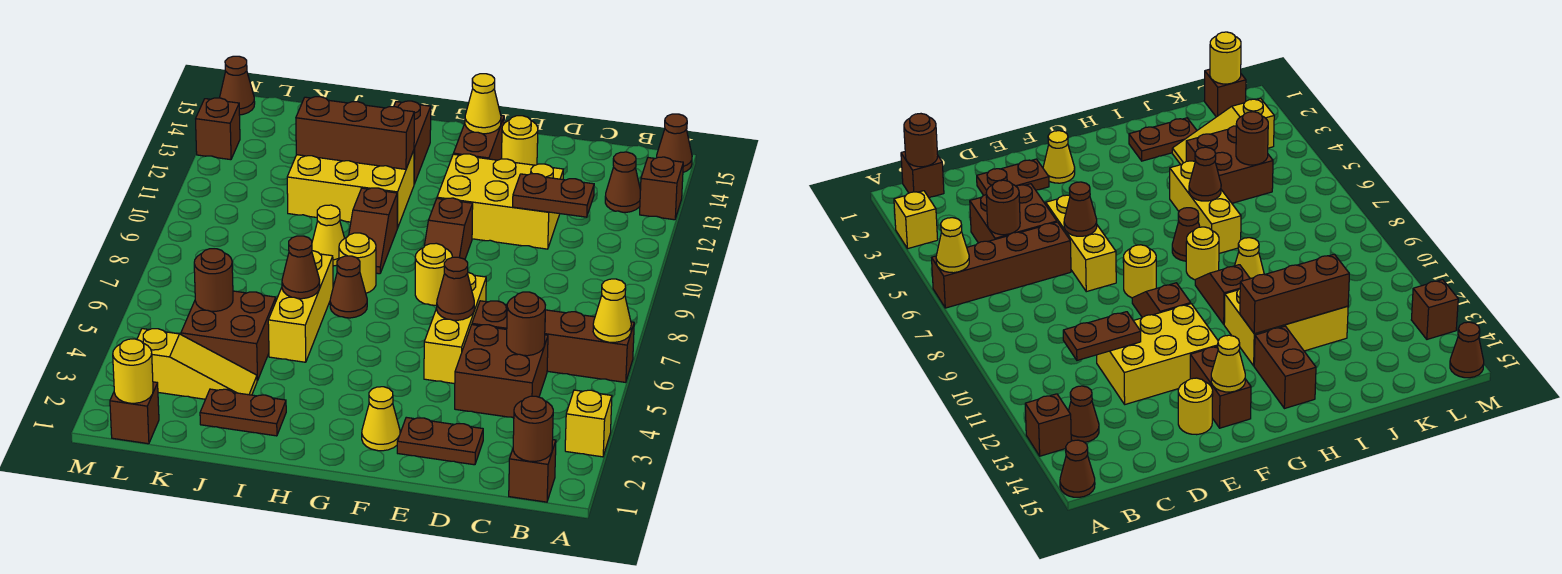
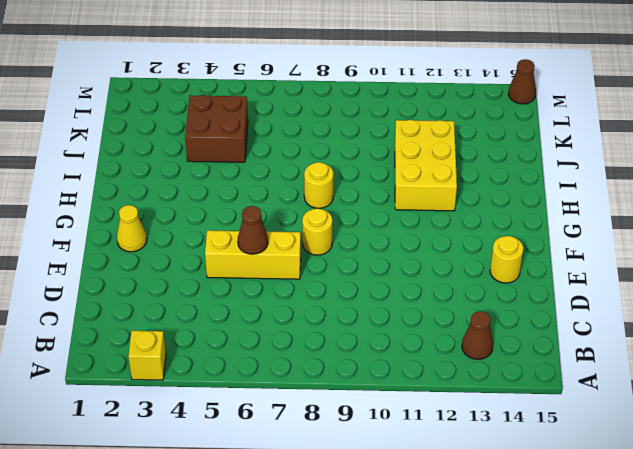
none -> brown 1x4 brick [472,301,634,382]
none -> brown 1x1 brick [640,157,683,220]
none -> brown 1x1 cone [657,114,692,172]
none -> brown 1x1 brick [509,440,556,502]

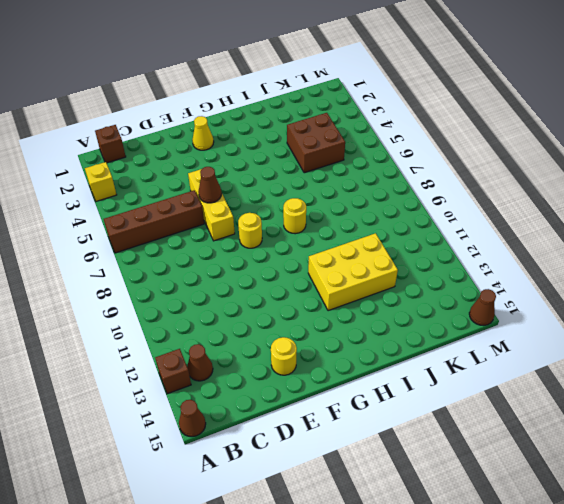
none -> brown 2x2 brick [455,325,548,418]
none -> brown 1x2 plate [397,417,483,465]
none -> yellow 2x3 brick [437,154,563,249]
none -> brown 1x2 slope [424,198,473,259]

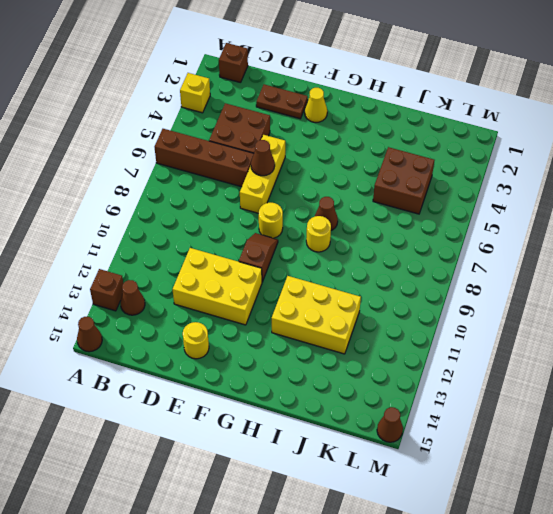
none -> brown 1x2 brick [453,116,504,160]
none -> brown 1x2 slope [349,188,397,274]
none -> brown 1x2 brick [394,101,431,184]
none -> brown 1x2 plate [200,389,286,436]

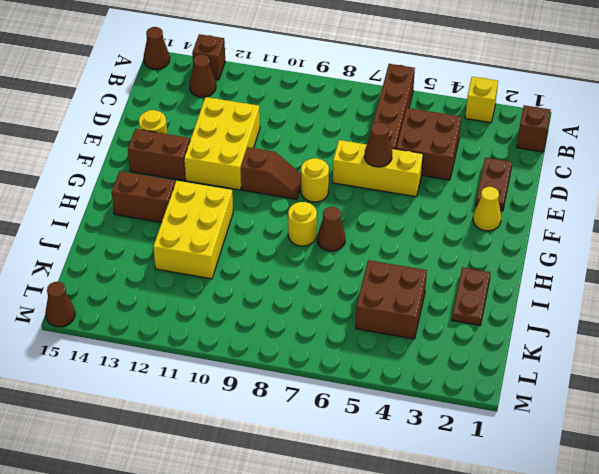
none -> brown 1x2 slope [349,188,397,274]
none -> yellow 1x3 brick [268,251,333,362]
none -> yellow 1x1 cone [312,205,345,266]
none -> yellow 1x3 slope [137,329,257,399]

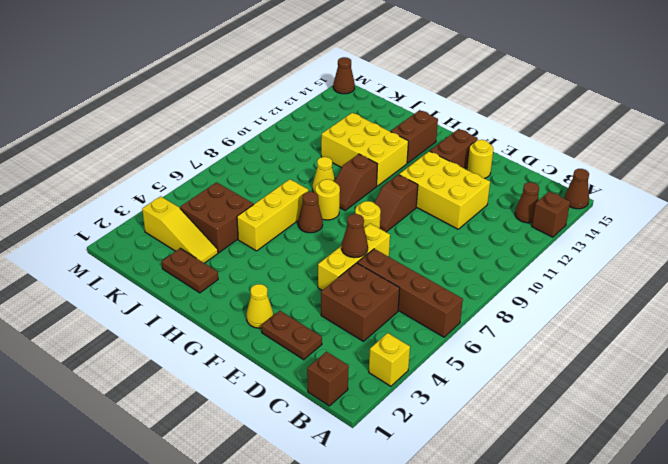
none -> brown 1x1 brick [110,382,159,444]
none -> brown 1x1 brick [196,98,240,160]
none -> yellow 1x1 cone [593,279,631,342]
none -> brown 1x1 round brick [513,396,553,462]

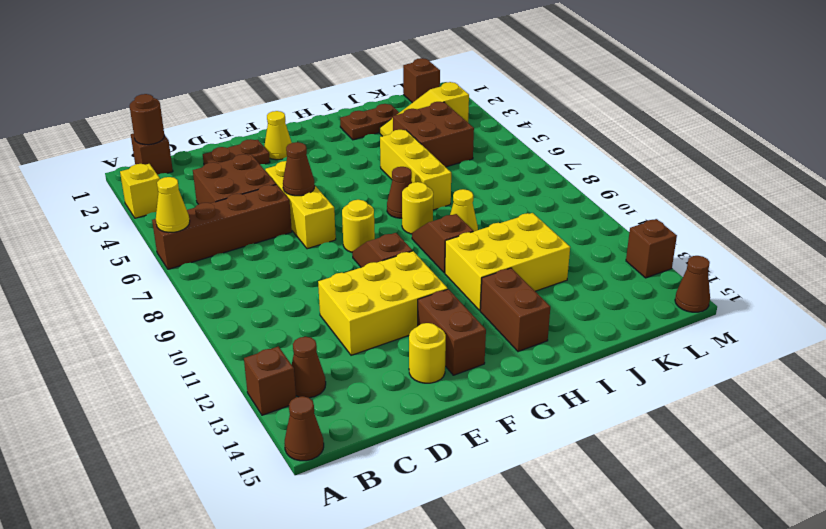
none -> brown 1x1 round brick [507,292,545,356]
none -> brown 1x2 plate [513,174,594,217]
none -> yellow 1x1 cone [465,74,501,134]
none -> brown 1x3 brick [296,97,414,169]

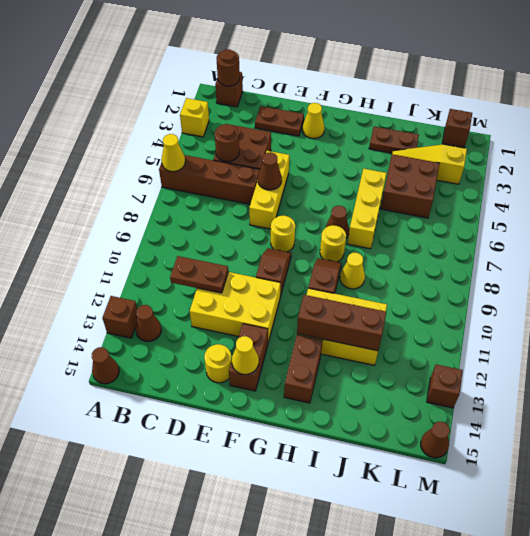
none -> brown 1x1 cone [282,236,320,299]
none -> brown 1x1 round brick [194,249,233,311]
none -> yellow 1x1 round brick [113,339,153,403]

